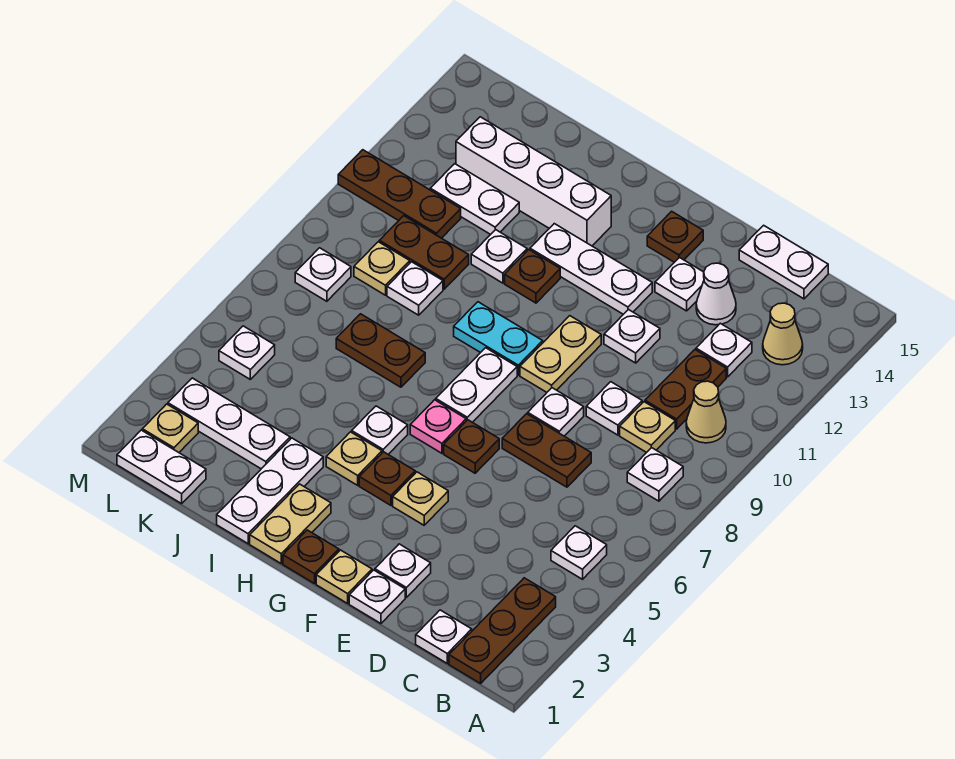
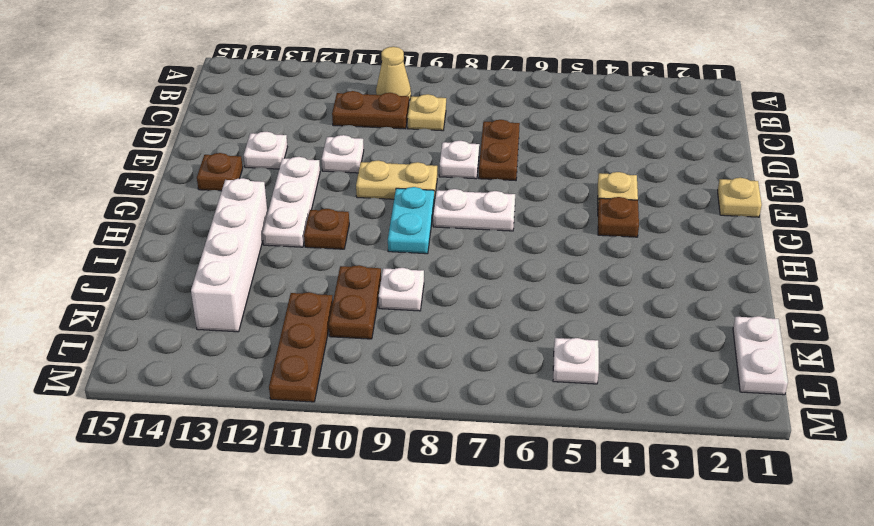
none -> brown 1x3 plate [449,578,556,683]
none -> white 1x1 plate [551,526,607,579]
none -> white 1x1 plate [627,448,683,501]
none -> tan 1x1 cone [763,303,803,365]

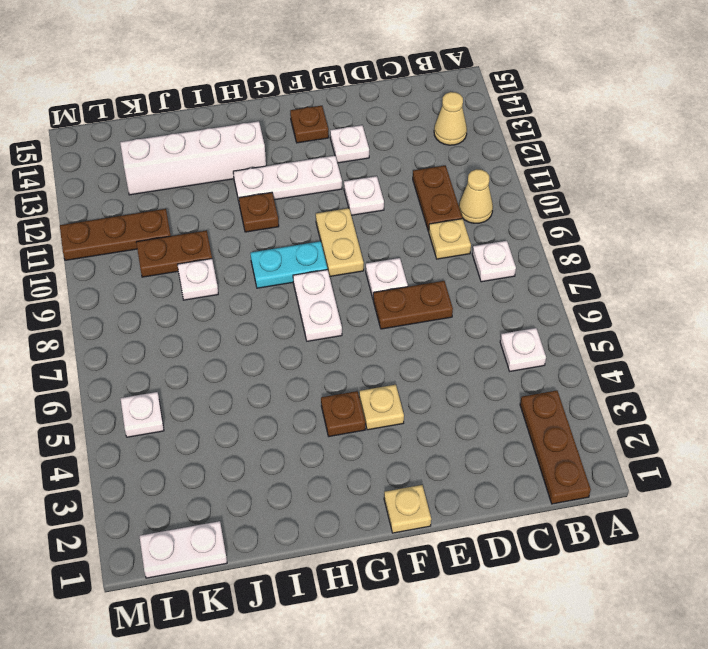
none -> white 1x1 plate [416,610,472,663]
none -> white 1x1 plate [696,323,752,377]
none -> white 1x2 plate [739,225,828,299]
none -> white 1x1 plate [586,382,642,435]

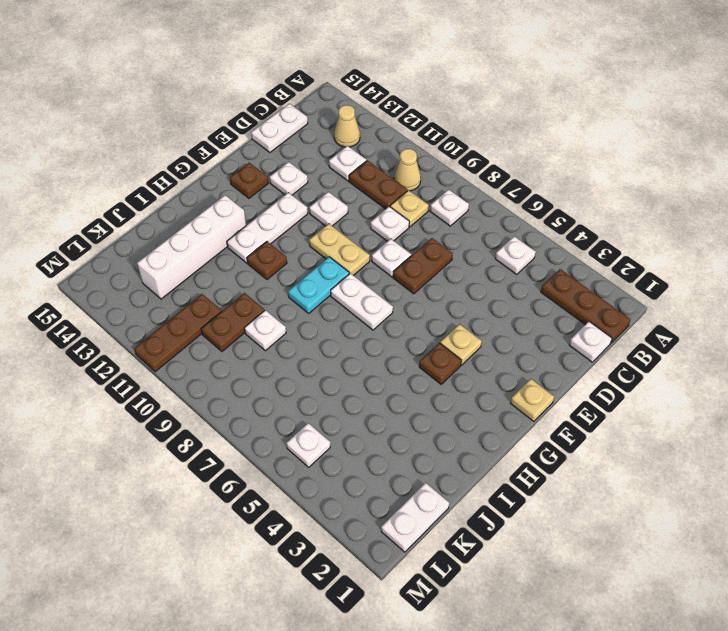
none -> white 1x1 cone [696,263,736,325]
none -> white 1x1 plate [349,570,405,624]
none -> white 1x1 plate [375,544,431,597]
none -> brown 1x1 plate [444,420,499,473]

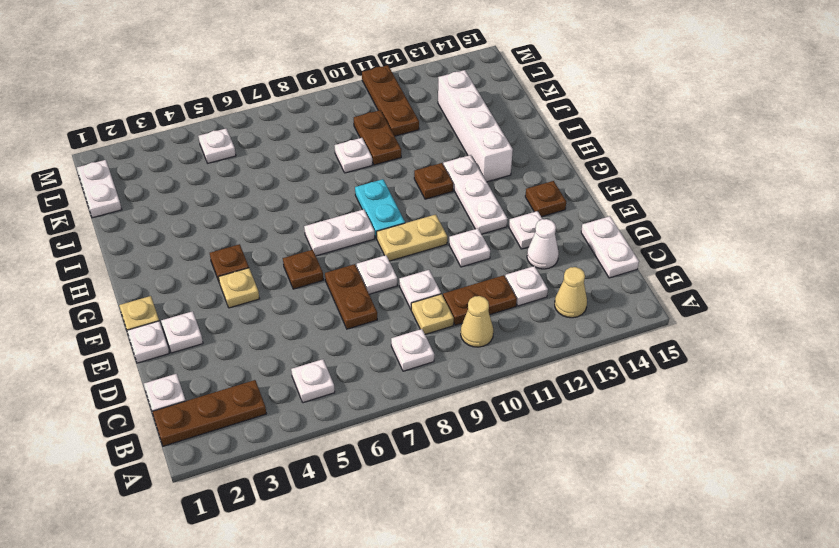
none -> brown 1x1 plate [283,530,339,584]
none -> pink 1x1 plate [410,400,466,453]
none -> tan 1x2 plate [250,484,331,563]
none -> tan 1x1 plate [326,432,382,485]

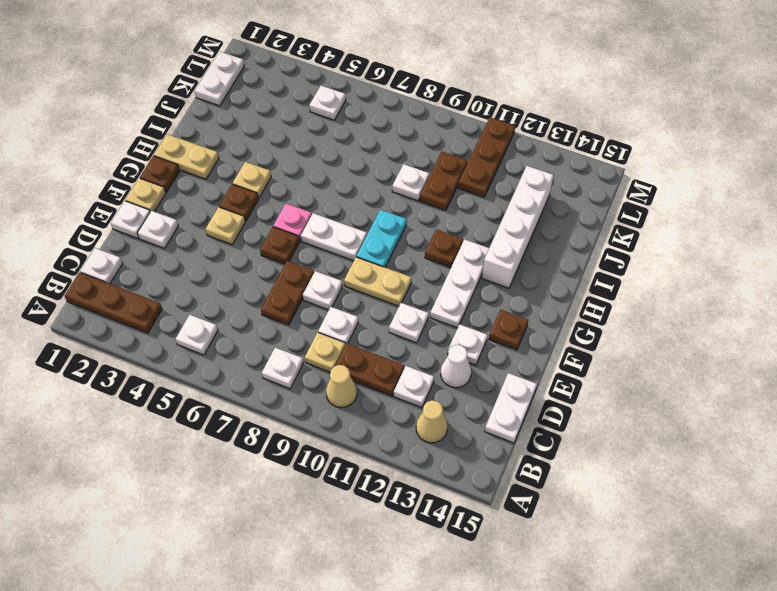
none -> white 1x1 plate [352,406,408,454]
none -> white 1x3 plate [217,438,323,544]
none -> brown 1x2 plate [336,314,425,387]
none -> white 1x1 plate [471,230,527,283]

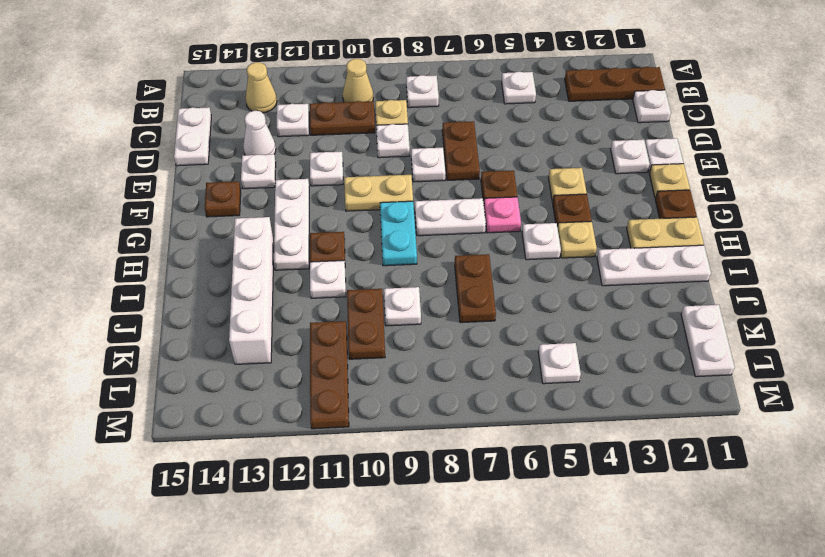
none -> white 1x3 plate [168,378,290,469]
none -> white 1x2 plate [430,164,519,235]
none -> tan 1x1 plate [354,242,410,295]
none -> tan 1x1 plate [142,404,198,452]

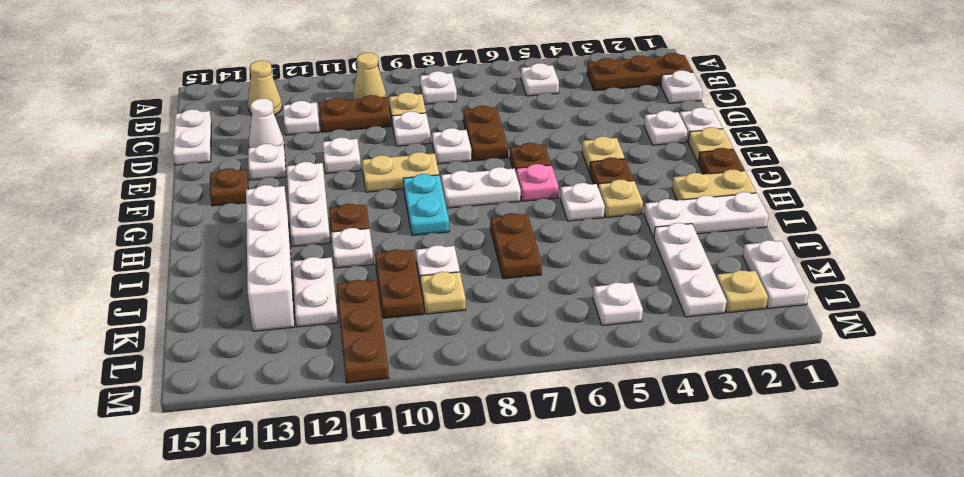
none -> white 1x1 plate [295,248,351,301]

